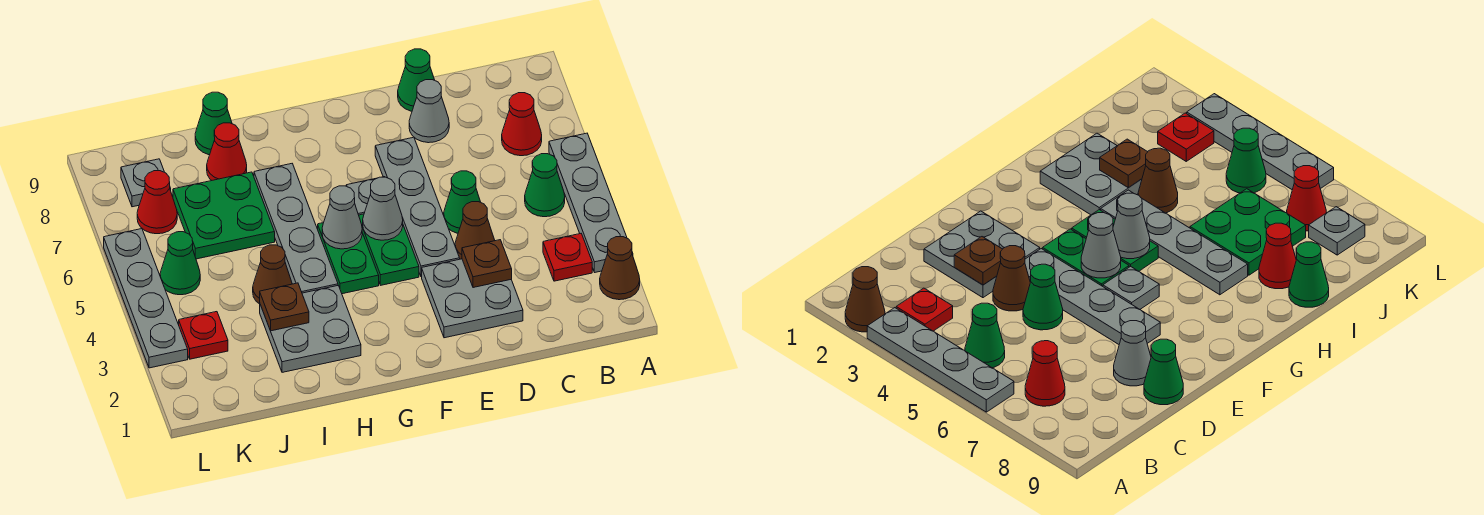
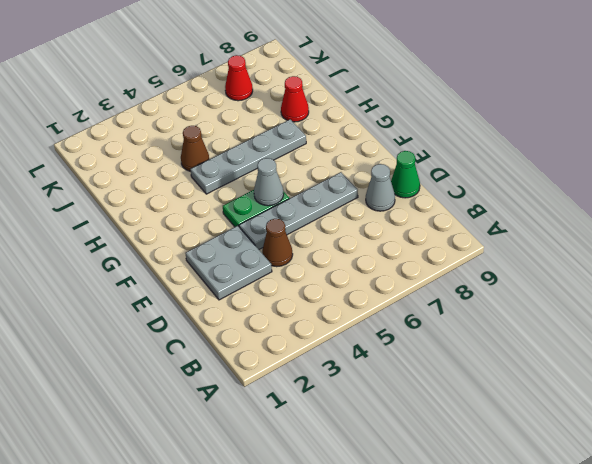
none -> brown 1x1 cone [600,237,640,300]
none -> grey 1x4 plate [549,133,633,272]
none -> red 1x1 plate [543,234,592,281]

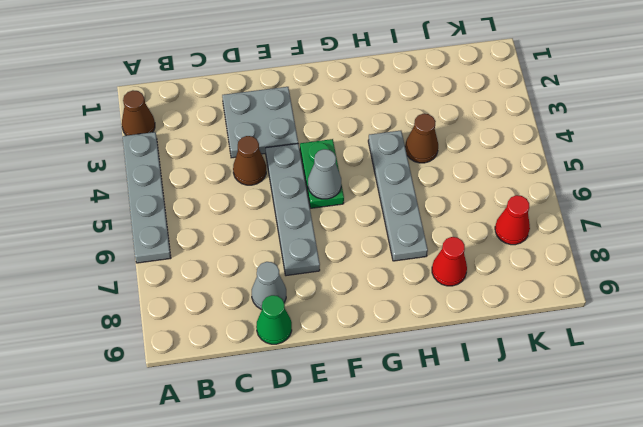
none -> red 1x1 plate [543,234,592,281]
none -> green 1x1 cone [525,154,565,217]
none -> red 1x1 cone [502,93,542,156]

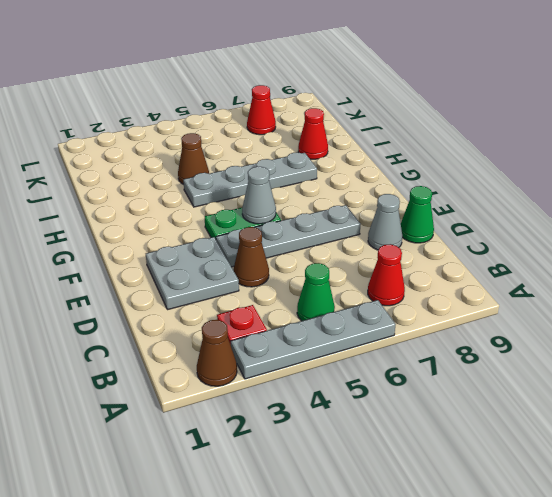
none -> green 1x1 cone [444,171,480,233]
none -> grey 1x1 plate [346,178,377,215]
none -> green 1x2 plate [318,223,379,294]

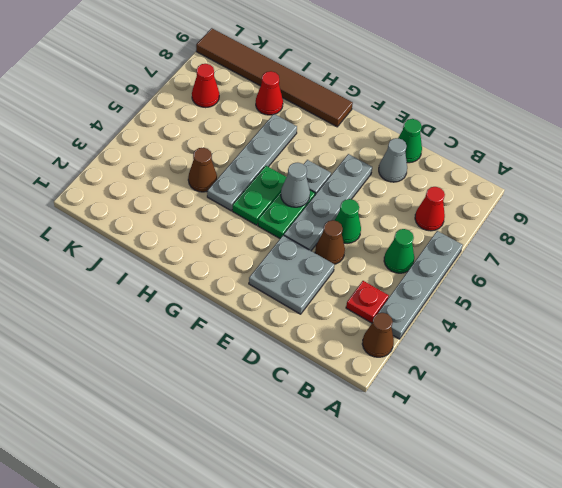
brown 1x6 tile [196,28,353,127] -> green 1x1 cone [195,92,232,155]
none -> grey 2x2 plate [260,286,361,372]
none -> green 2x2 plate [173,172,275,259]
none -> red 1x1 plate [179,312,228,359]

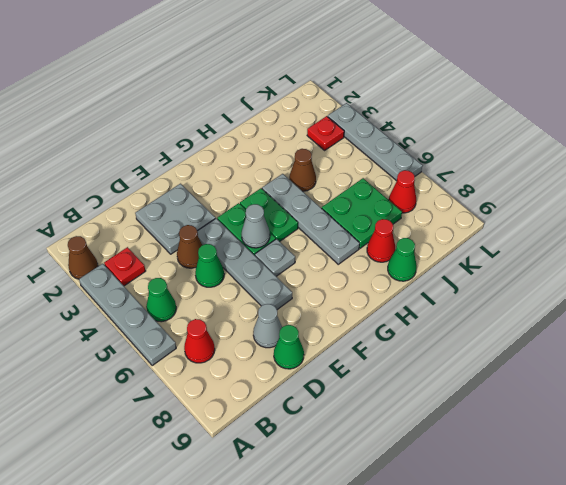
none -> grey 2x2 plate [260,286,361,372]
none -> green 1x1 cone [160,232,200,295]
none -> grey 1x1 plate [121,159,171,207]

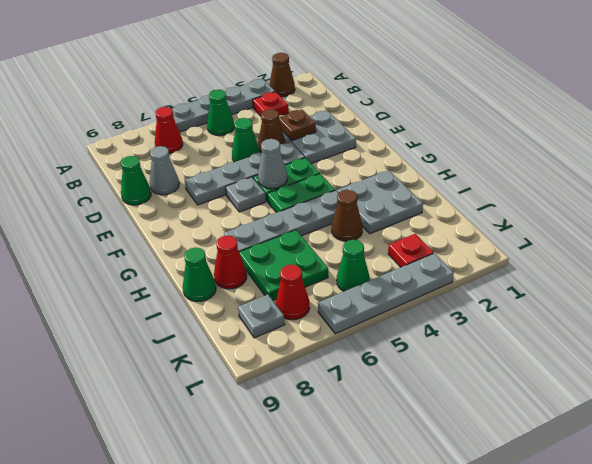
none -> grey 1x1 cone [322,186,362,249]
none -> brown 1x1 plate [260,283,309,331]

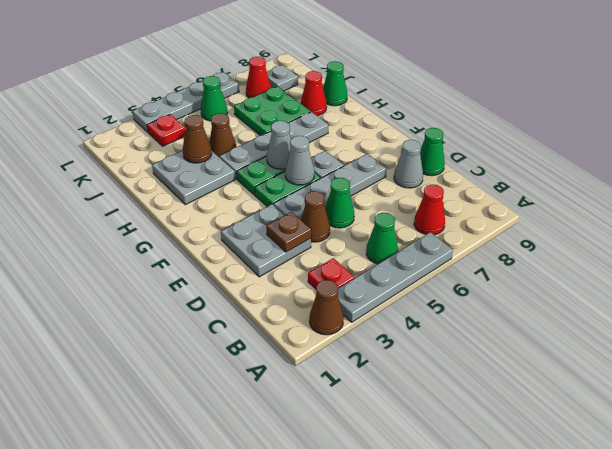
brown 1x1 cone [183,115,212,163] -> brown 1x1 plate [260,283,309,331]

